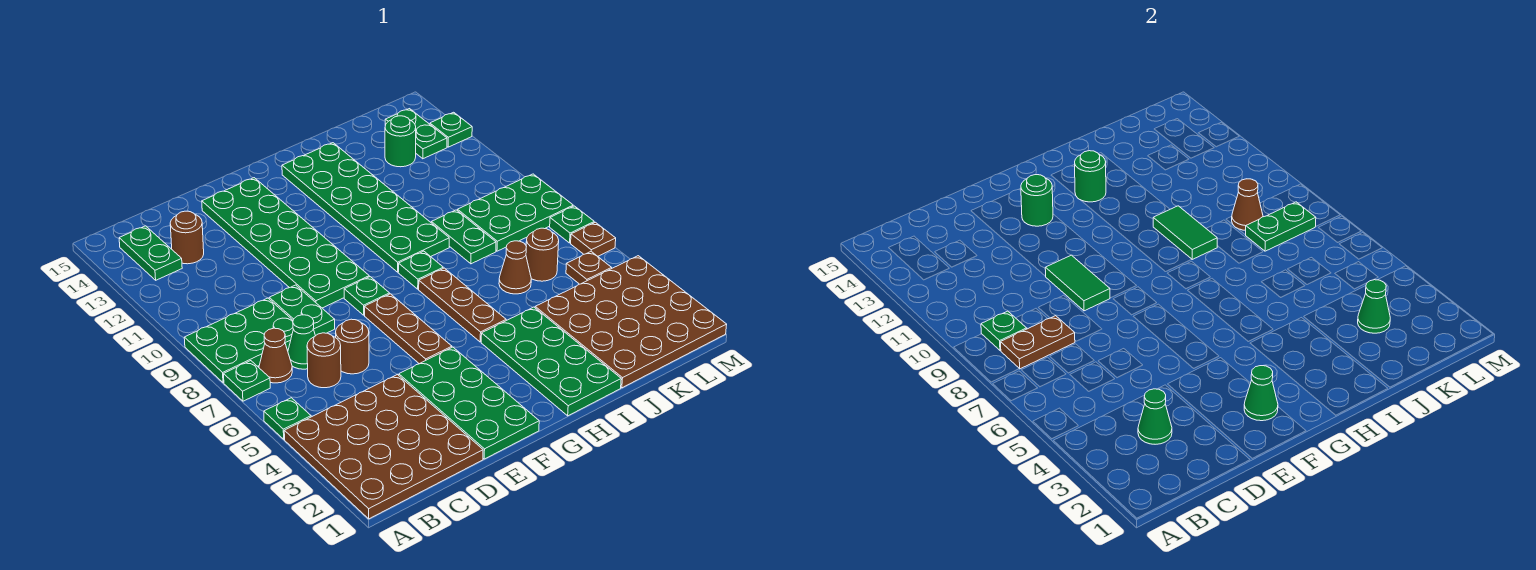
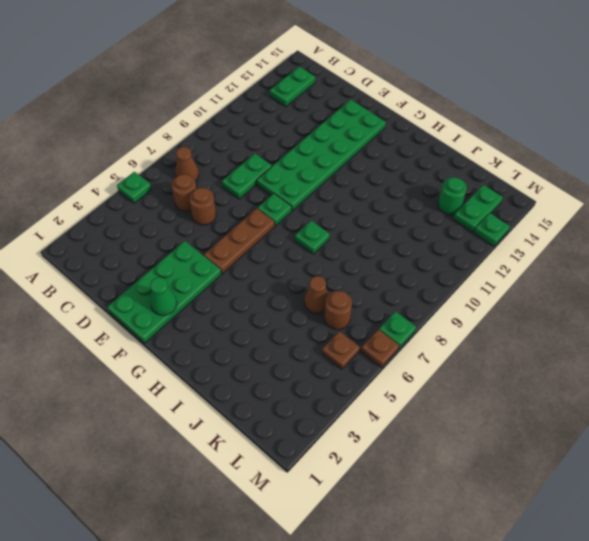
none -> brown 4x4 plate [284,374,483,519]
none -> green 1x1 plate [224,361,270,401]
none -> green 2x3 plate [184,298,293,383]
none -> green 1x1 cone [288,315,315,369]

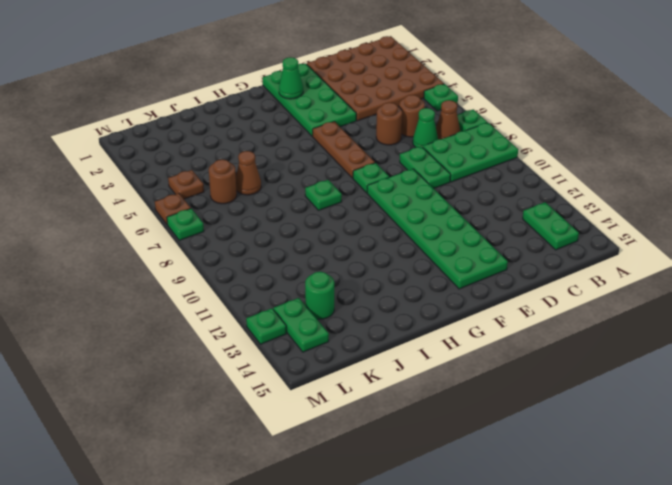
none -> brown 1x1 round brick [170,211,204,264]
none -> green 2x4 plate [481,307,621,416]
none -> brown 1x3 plate [419,268,506,342]
none -> green 2x6 plate [282,143,449,272]

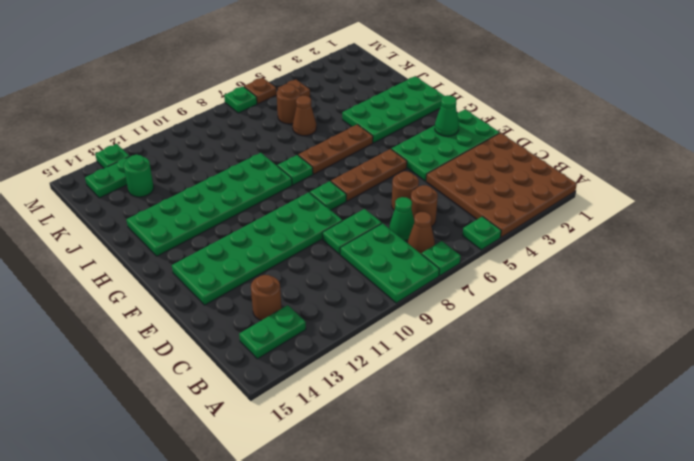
none -> brown 4x4 plate [535,256,727,388]
none -> green 1x2 plate [431,210,496,264]
none -> green 2x3 plate [458,174,573,251]
none -> brown 1x2 plate [1001,316,1075,369]

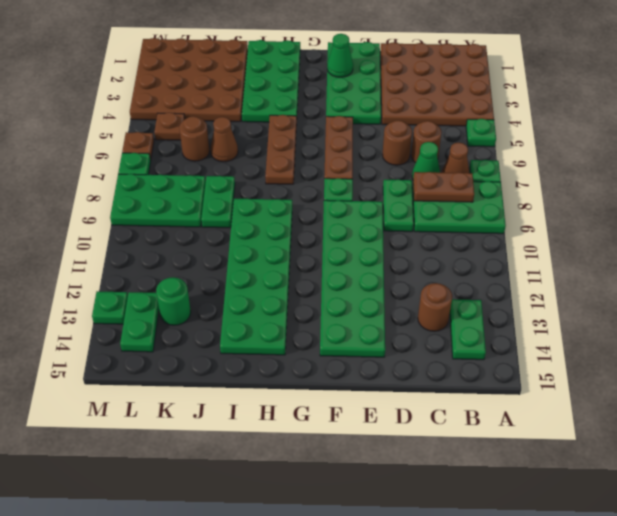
none -> green 1x1 plate [398,251,443,289]
none -> green 1x1 plate [981,311,1027,350]
none -> green 1x1 cone [1138,389,1172,444]
none -> green 1x2 tile [1045,255,1110,311]

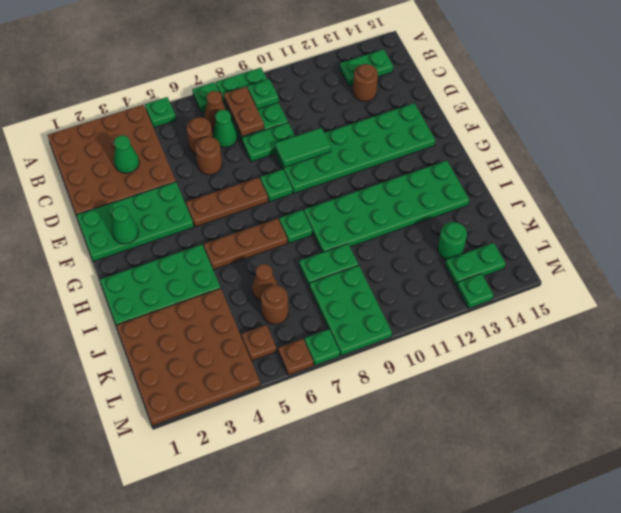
none -> green 1x1 round brick [1021,175,1053,226]
none -> green 1x1 round brick [1075,151,1106,202]
none -> green 1x2 tile [1153,206,1217,260]
none -> green 1x1 cone [1358,280,1390,333]

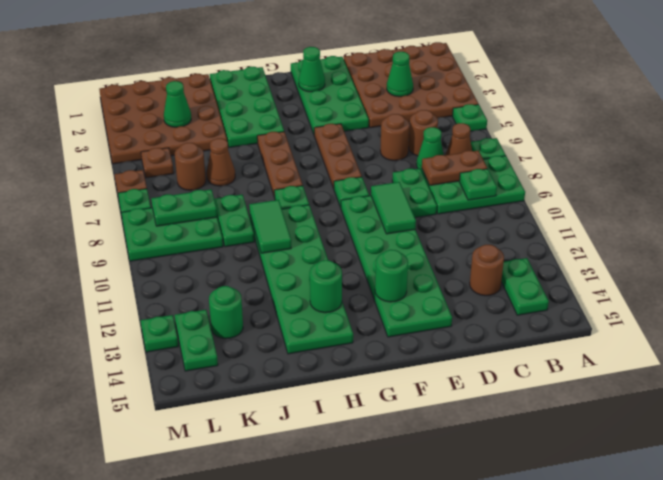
none -> brown 1x1 cone [1232,179,1263,230]

